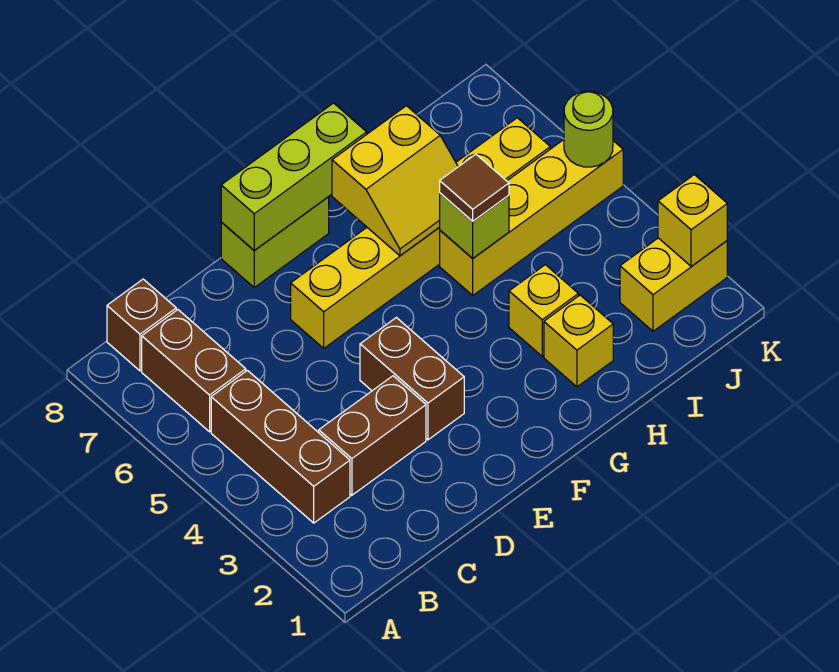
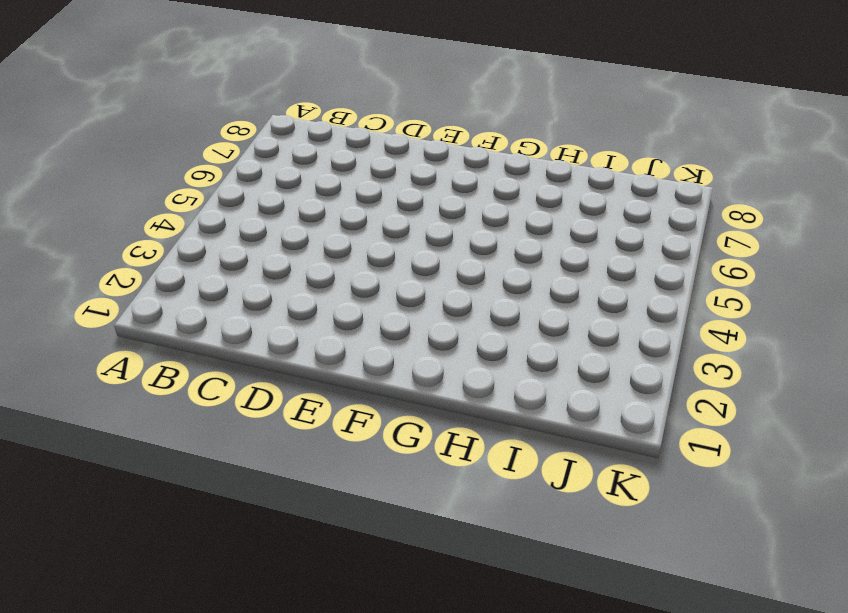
none -> brown 1x3 brick [211,370,350,523]
none -> brown 1x2 brick [142,310,246,432]
none -> brown 1x1 brick [107,279,176,371]

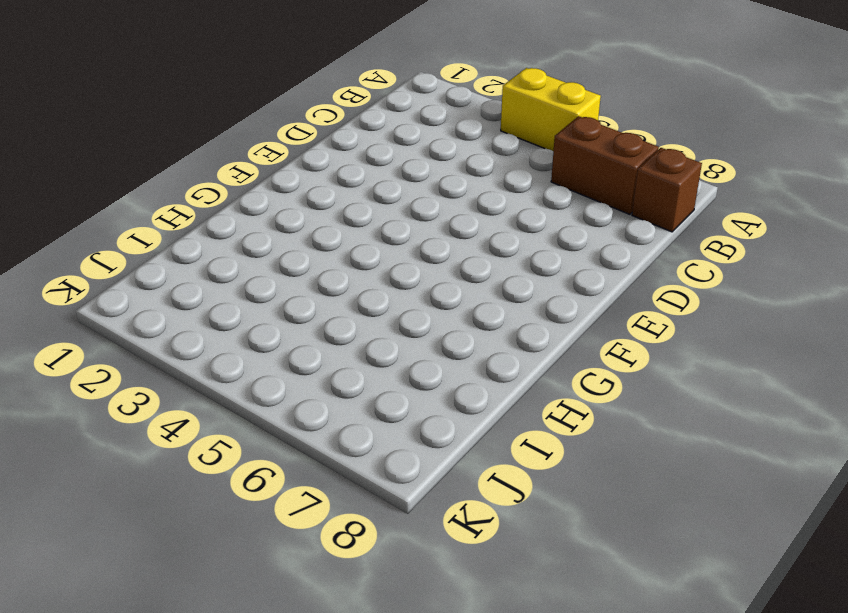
yellow 1x2 brick [501,68,601,151] -> yellow 1x2 brick turned to [620,238,727,331]
none -> brown 1x3 brick [211,370,350,523]
none -> brown 1x2 brick [319,376,426,495]
none -> brown 1x2 brick [360,318,464,440]

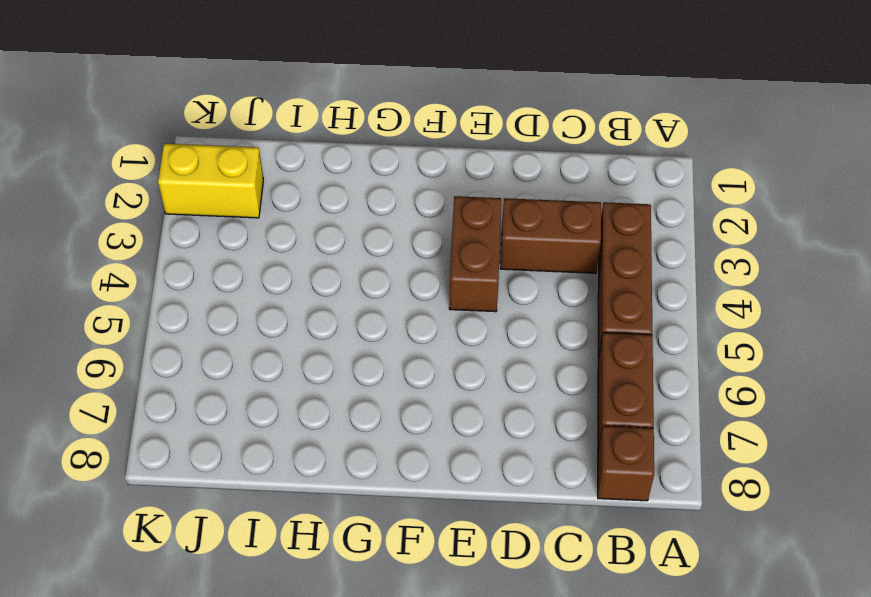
none -> yellow 1x6 brick [291,118,550,348]
none -> lime 1x2 brick [221,197,329,287]
none -> yellow 1x1 brick [544,295,613,387]

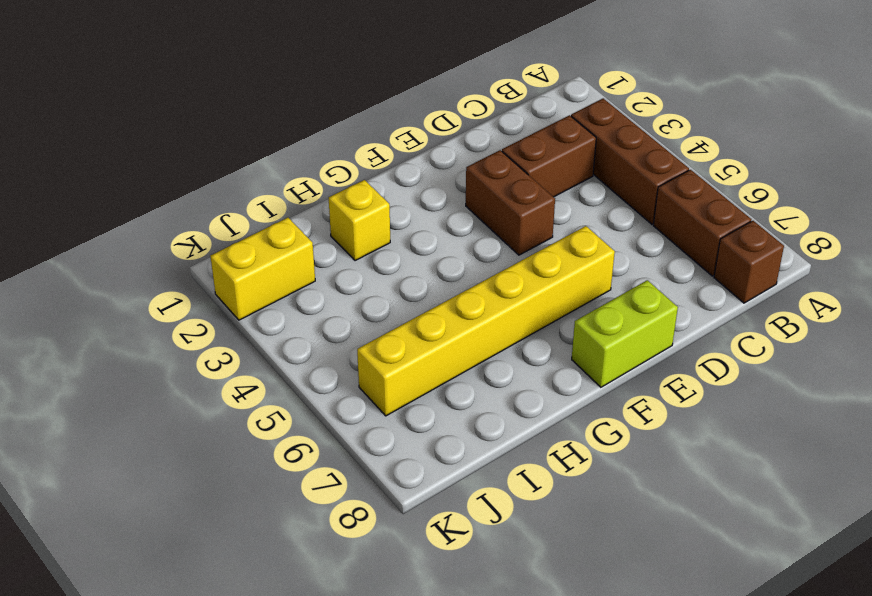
none -> yellow 1x1 brick [509,265,578,356]
none -> yellow 1x4 brick [440,140,623,295]
none -> lime 1x3 brick [221,103,367,251]

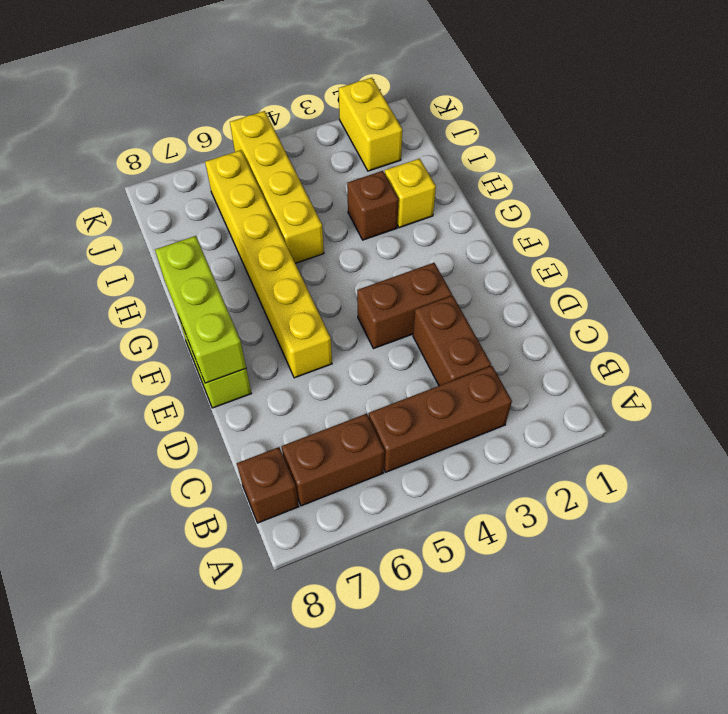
brown 1x1 brick [347,171,399,240] -> yellow 1x1 brick [509,265,578,356]
none -> yellow 2x2 slope [332,106,458,256]
none -> lime 1x1 brick [440,193,509,258]
none -> yellow 1x1 brick [658,175,727,266]

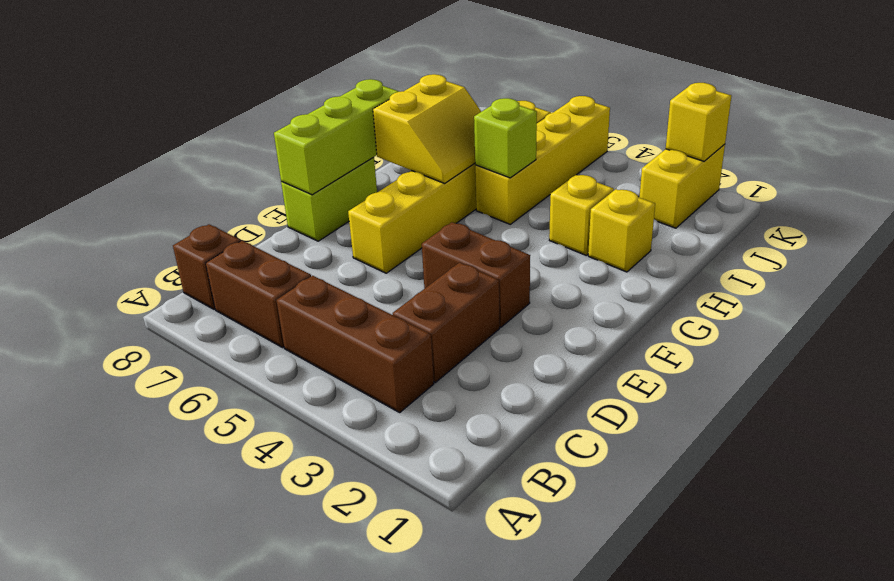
none -> lime 1x1 round brick [564,91,613,167]
none -> brown 1x1 tile [440,154,509,221]

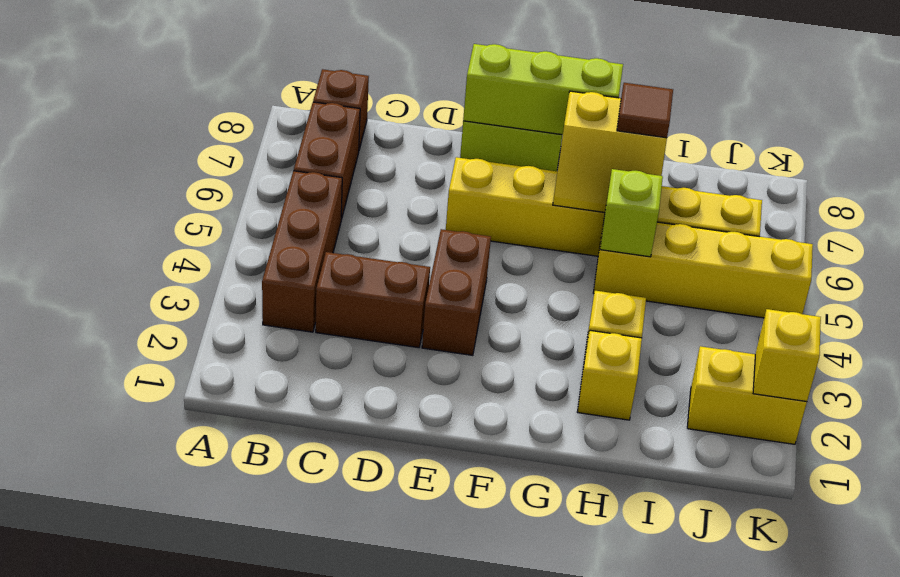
brown 1x1 tile [617,83,673,138] -> brown 1x1 tile moved to [440,154,509,221]
none -> lime 1x1 round brick [564,91,613,167]

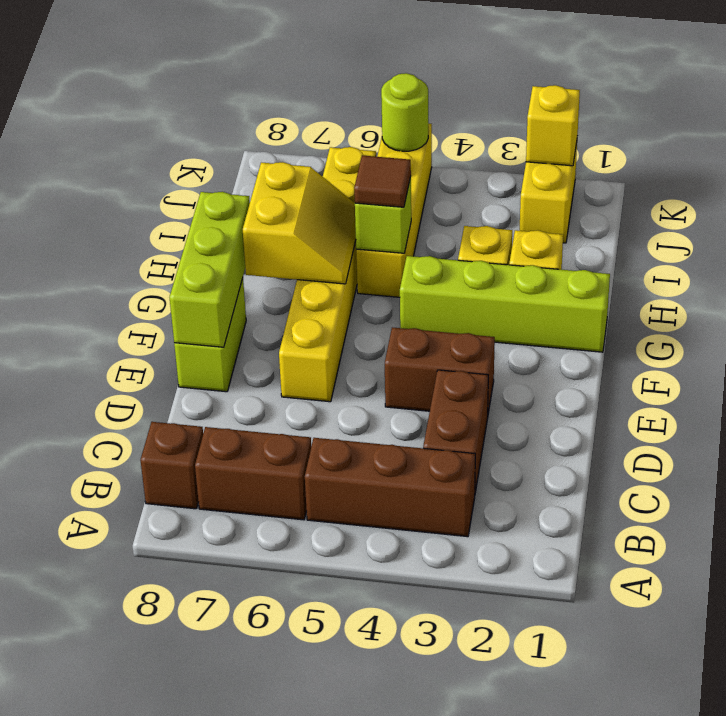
lime 1x4 brick [400,256,610,352] -> none

